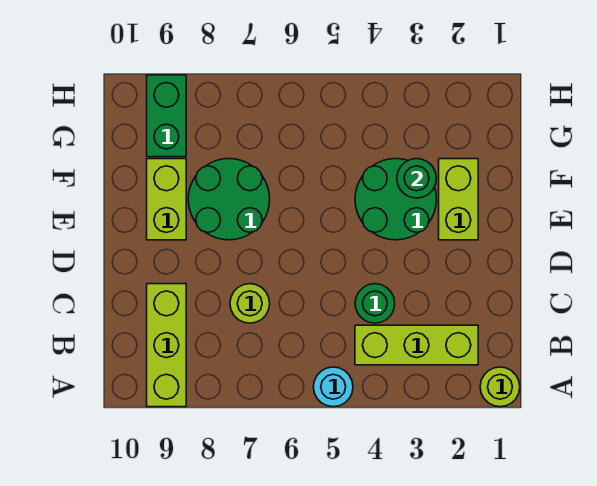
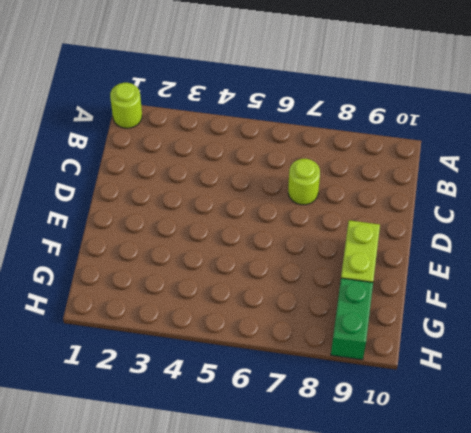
none -> cyan 1x1 round brick [313,367,353,407]
none -> lime 1x3 brick [147,284,186,407]
none -> lime 1x3 brick [355,325,478,365]

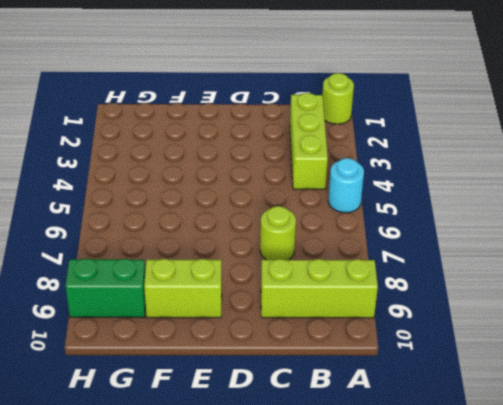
none -> green 1x1 round brick [355,284,395,323]
none -> lime 1x2 brick [439,159,478,240]
none -> green 2x2 round brick [355,159,436,240]

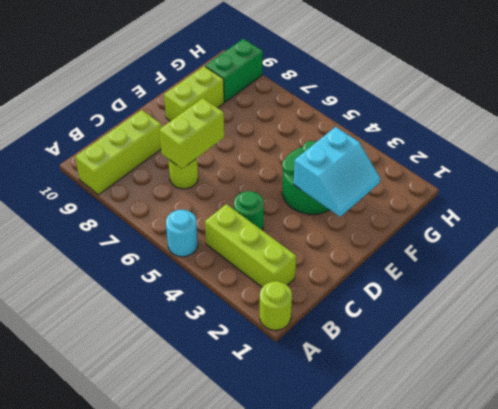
lime 1x2 brick [160,98,224,169] -> lime 1x2 brick moved to [439,159,478,240]
cyan 2x2 slope [294,127,380,217] -> green 1x1 round brick [397,159,436,198]
none -> green 2x2 round brick [188,159,270,240]

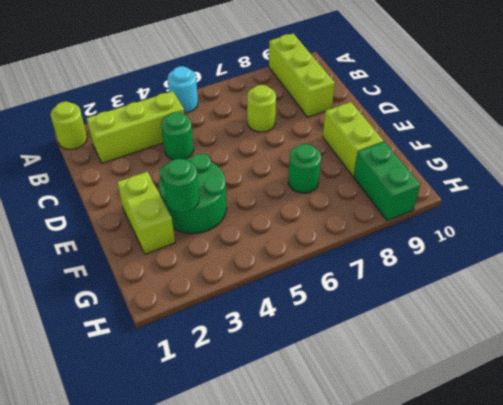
green 1x1 round brick [288,144,321,193] -> green 2x2 round brick [188,159,270,240]

